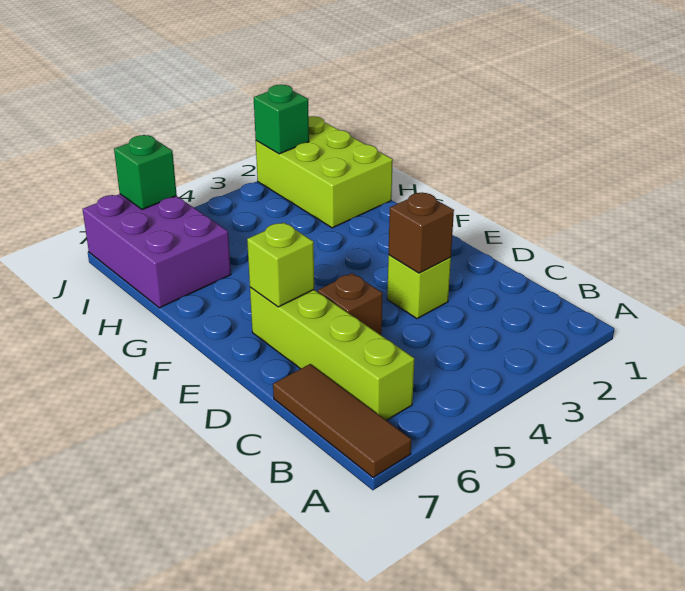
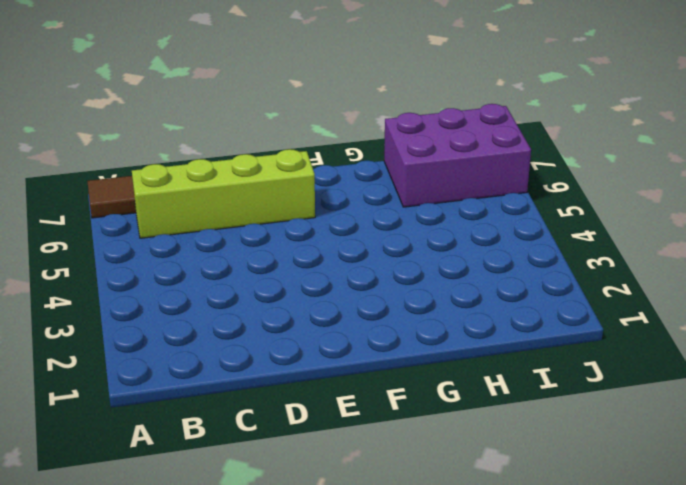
none -> lime 1x1 brick [387,255,451,319]
none -> brown 1x1 brick [318,273,382,335]

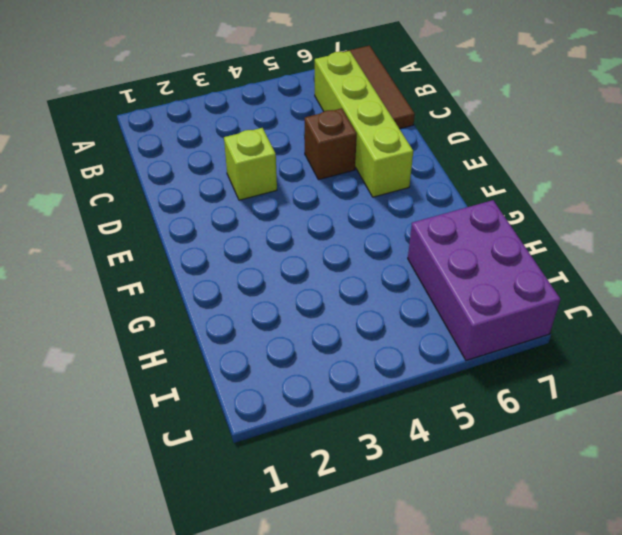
none -> lime 2x3 brick [256,116,393,228]
none -> brown 1x1 brick [388,193,454,273]

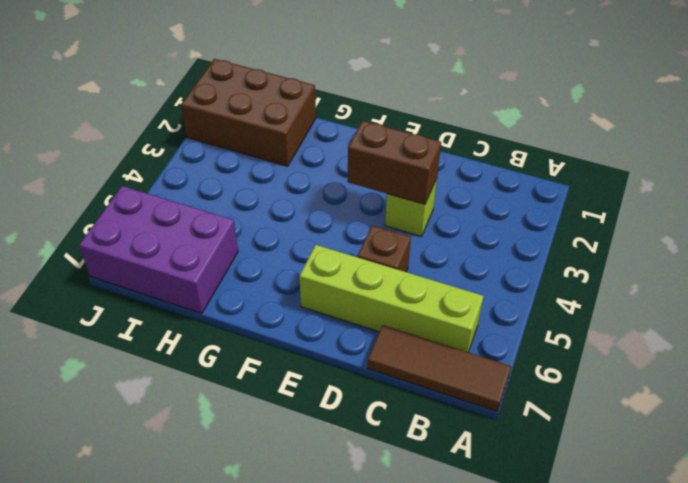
brown 1x2 brick [348,121,441,204] -> brown 1x1 brick [388,193,454,273]
brown 2x3 brick [181,59,316,166] -> lime 2x3 brick [256,116,393,228]
none -> lime 1x1 brick [247,223,314,307]
none -> green 1x1 brick [254,85,309,154]

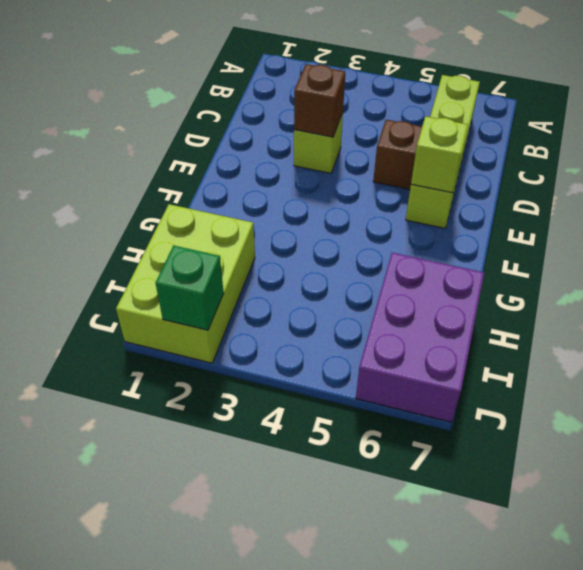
none -> brown 1x3 tile [273,364,411,477]
none -> green 1x1 brick [114,135,177,210]

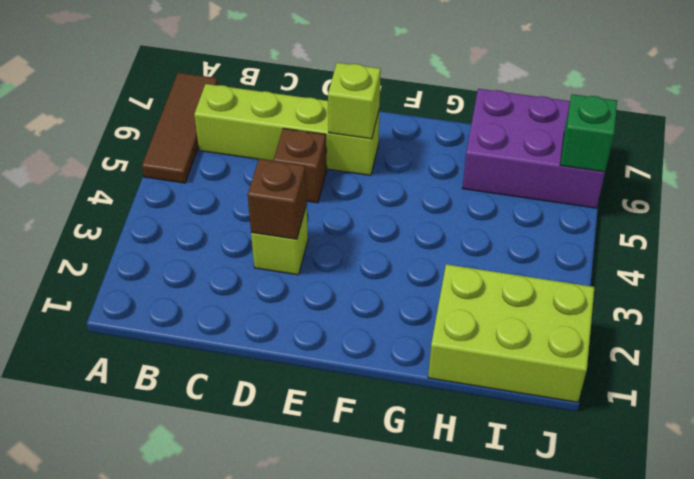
brown 1x3 tile [142,73,218,183] -> brown 1x3 tile turned to [273,364,411,477]
none -> green 1x1 brick [254,85,309,154]

